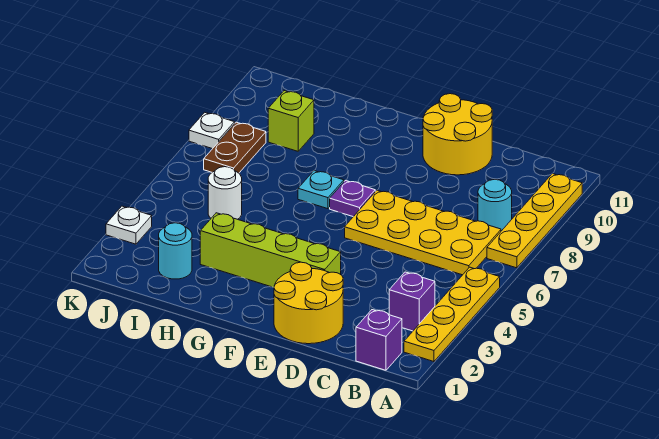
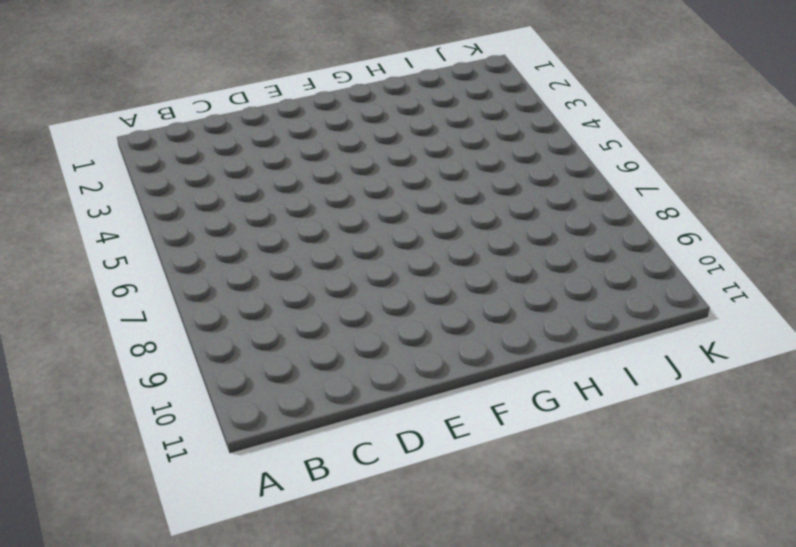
none -> yellow 1x4 plate [404,267,500,362]
none -> yellow 1x4 plate [487,174,582,268]
none -> purple 1x1 brick [356,310,402,370]

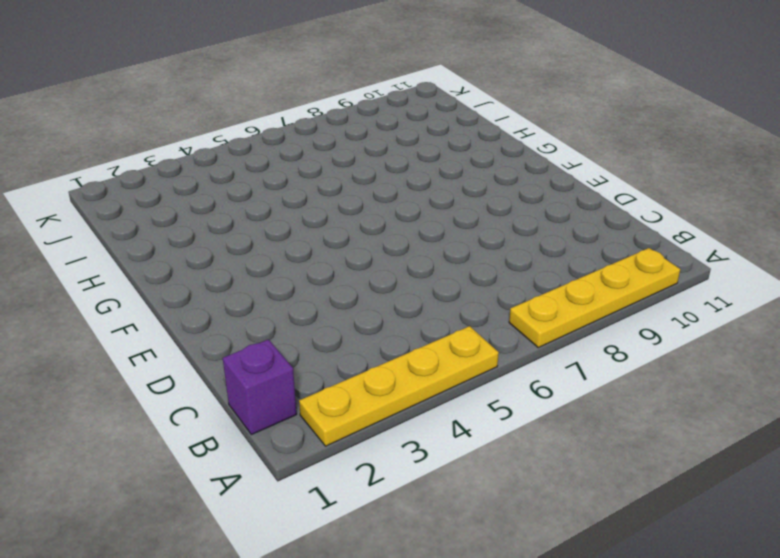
none -> purple 1x1 brick [389,272,435,331]
none -> yellow 2x4 plate [345,190,501,275]
none -> cyan 1x1 round brick [478,179,512,231]

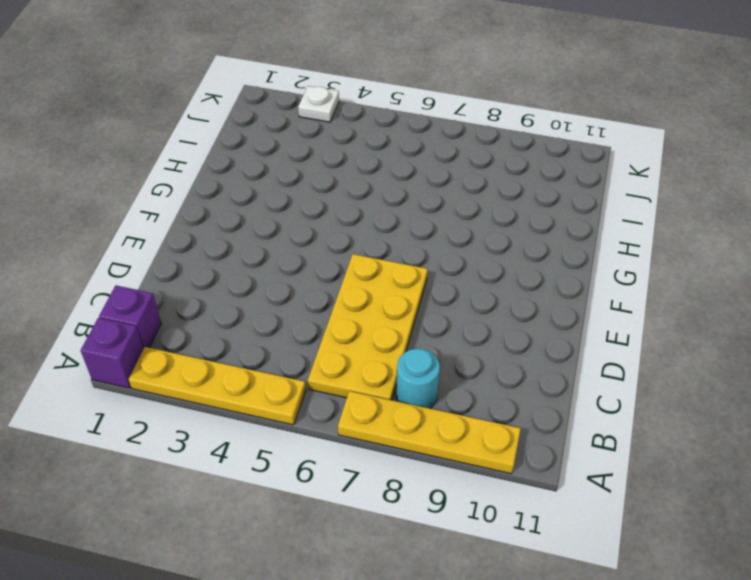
purple 1x1 brick [81,318,143,388] -> purple 1x1 brick moved to [389,272,435,331]
none -> yellow 2x2 round brick [274,262,343,344]
none -> yellow 2x2 round brick [423,94,492,175]
none -> lime 1x4 brick [200,213,341,287]

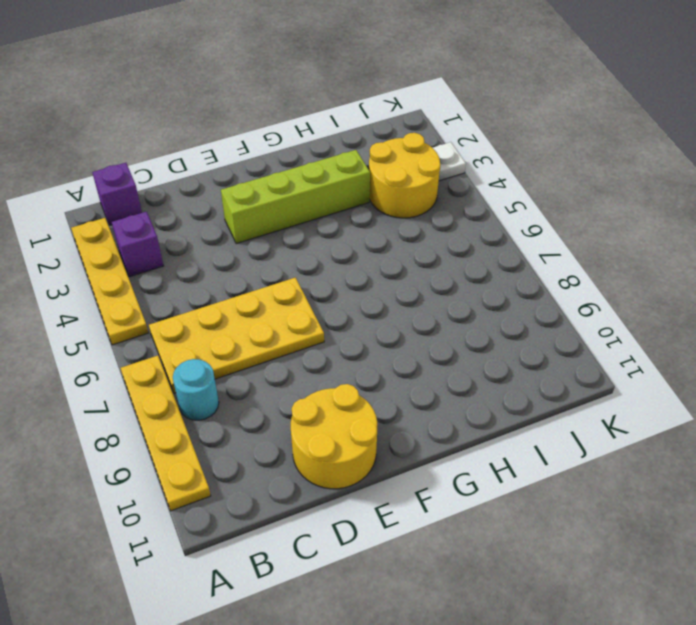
yellow 2x2 round brick [369,133,440,218] -> yellow 2x2 round brick moved to [274,262,343,344]
none -> purple 1x1 plate [330,180,375,217]
none -> cyan 1x1 plate [298,171,344,209]
none -> cyan 1x1 round brick [159,223,192,279]

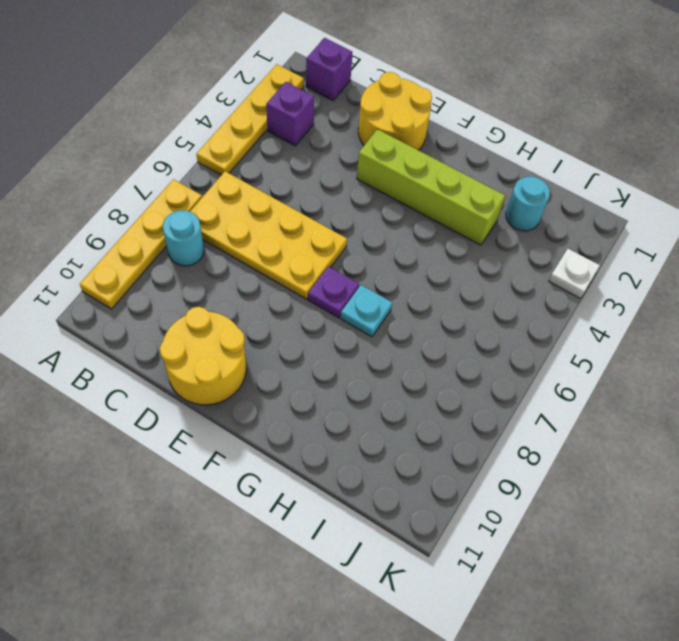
none -> white 1x1 round brick [208,167,242,219]
none -> lime 1x1 brick [268,91,314,151]
none -> brown 1x2 plate [204,122,266,173]

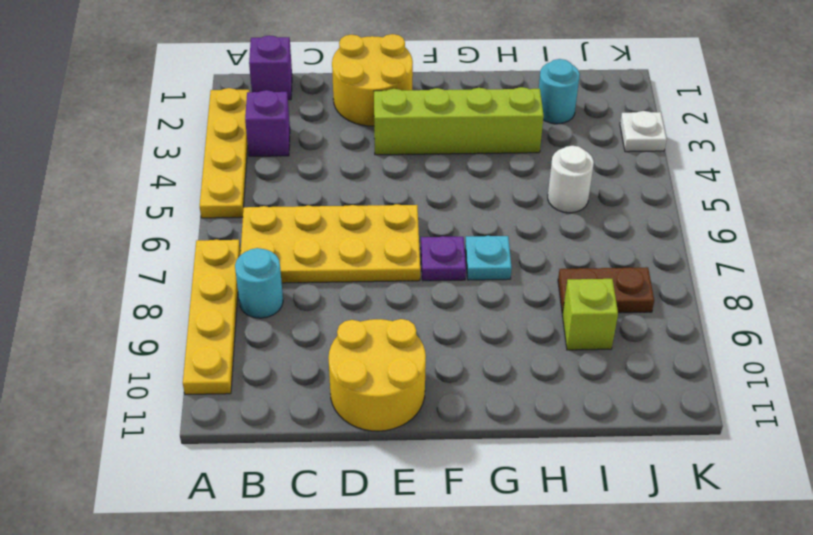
brown 1x2 plate [558,267,654,313] -> brown 1x2 plate turned to [204,122,266,173]
none -> white 1x1 plate [189,112,235,149]

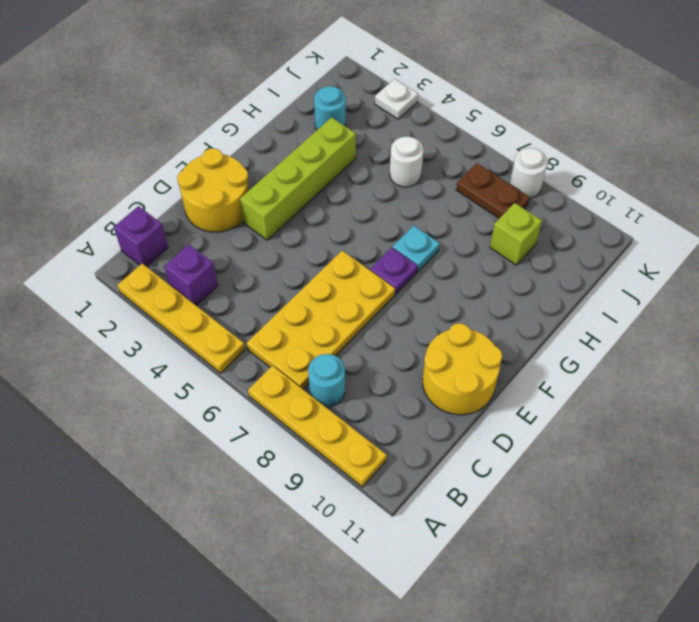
white 1x1 round brick [510,148,548,198] -> white 1x1 plate [189,112,235,149]

